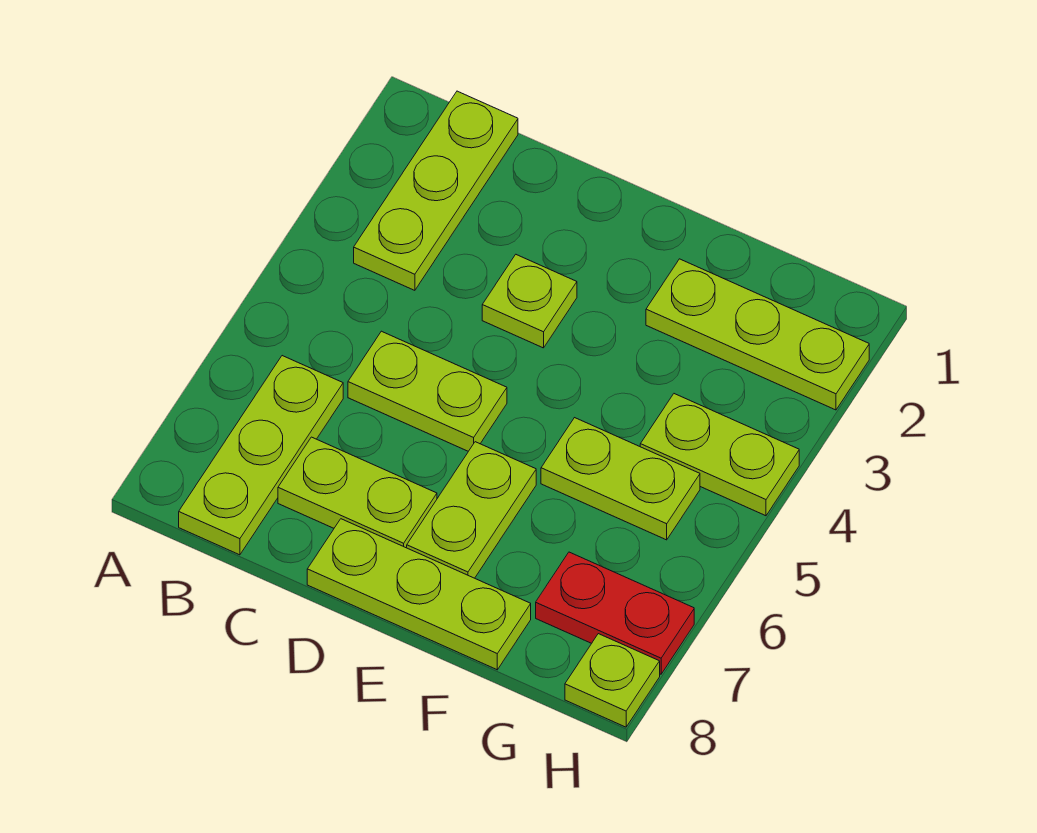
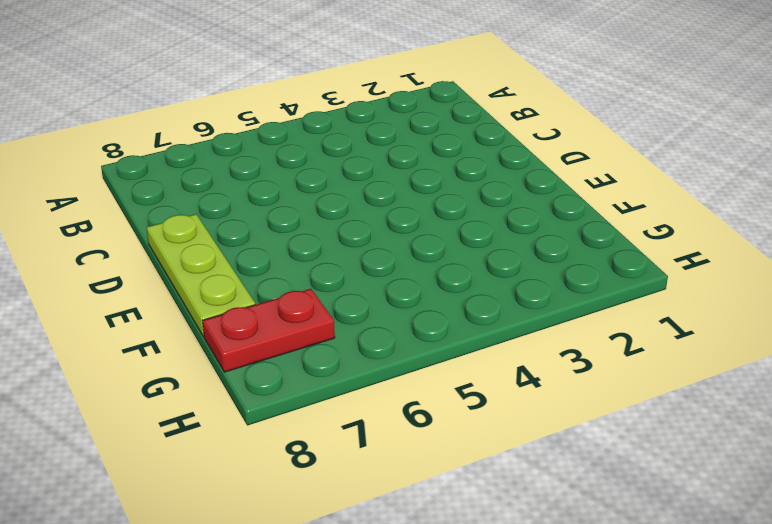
red 1x2 plate [203,289,335,372] -> red 1x2 plate turned to [536,552,694,674]
none -> lime 1x3 plate [354,91,518,290]
none -> lime 1x3 plate [179,356,343,555]
none -> lime 1x2 plate [348,331,507,451]

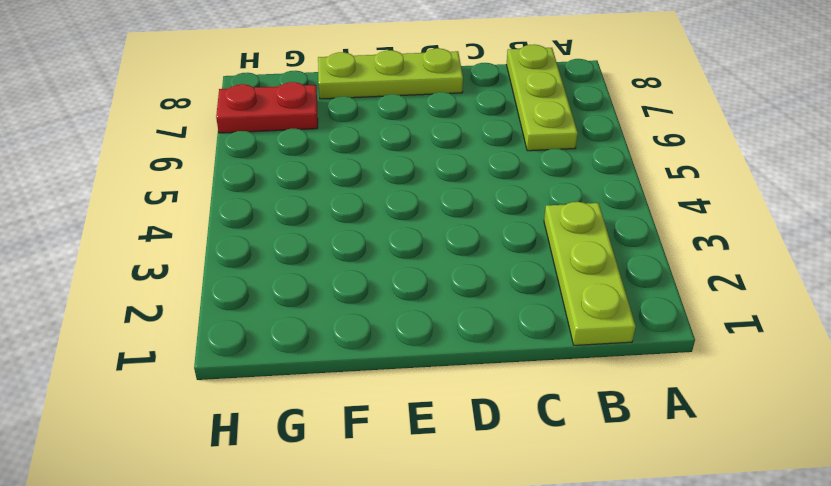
none -> lime 1x2 plate [348,331,507,451]
none -> lime 1x2 plate [278,437,437,548]
none -> lime 1x1 plate [482,255,577,348]

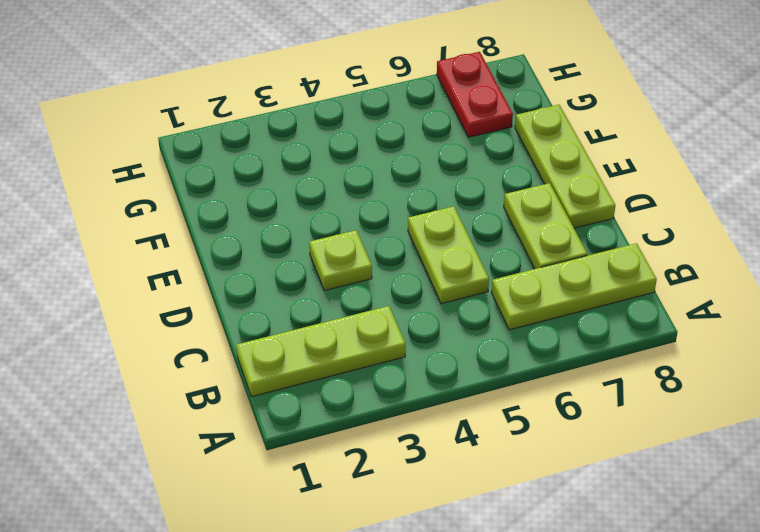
none -> lime 1x2 plate [407,442,536,578]
none -> lime 1x3 plate [646,259,869,410]
none -> lime 1x2 plate [541,418,700,540]

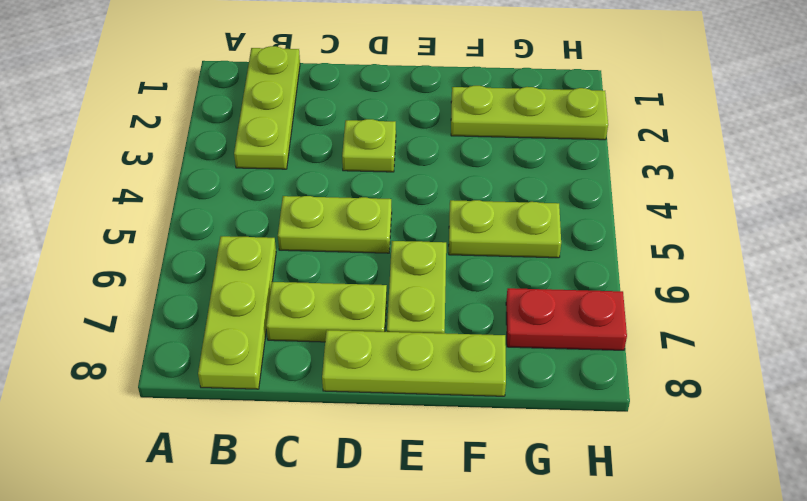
none -> lime 1x2 plate [640,394,799,516]
none -> lime 1x1 plate [565,634,660,727]

